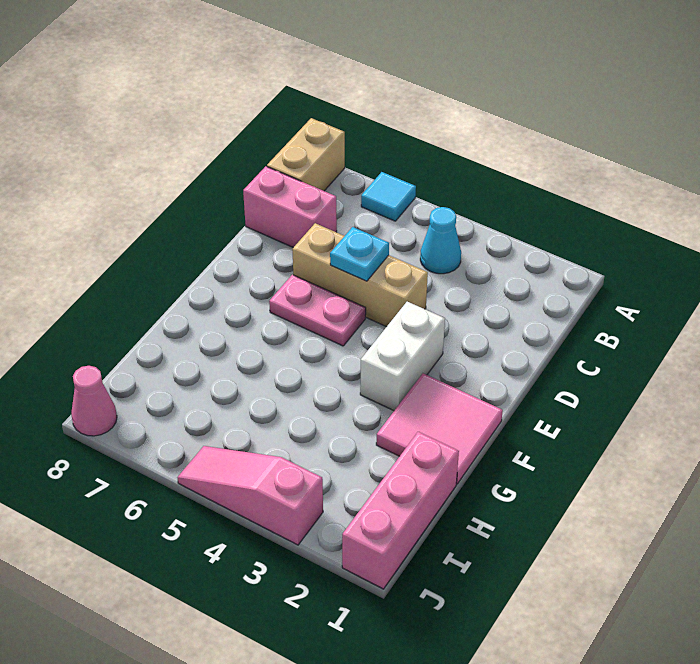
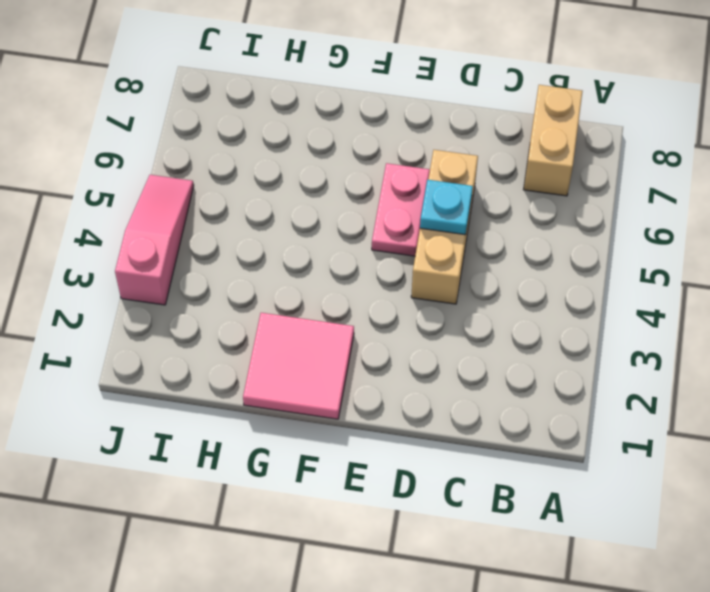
tan 1x2 brick [523,85,583,196] -> tan 1x2 brick turned to [267,118,345,191]
none -> cyan 1x1 tile [361,172,416,221]
none -> cyan 1x1 cone [420,207,461,274]
none -> pink 1x2 brick [243,166,337,247]

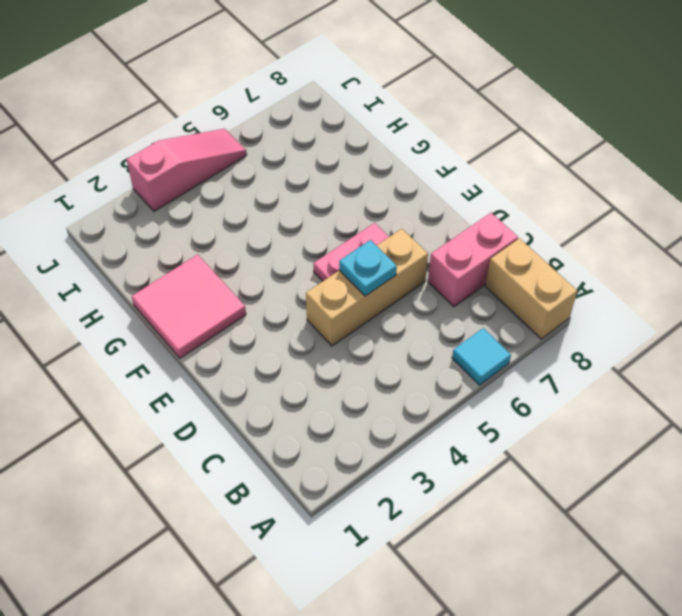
none -> cyan 1x1 cone [420,207,461,274]
none -> white 1x2 brick [360,302,445,411]
none -> pink 1x3 brick [342,432,459,589]

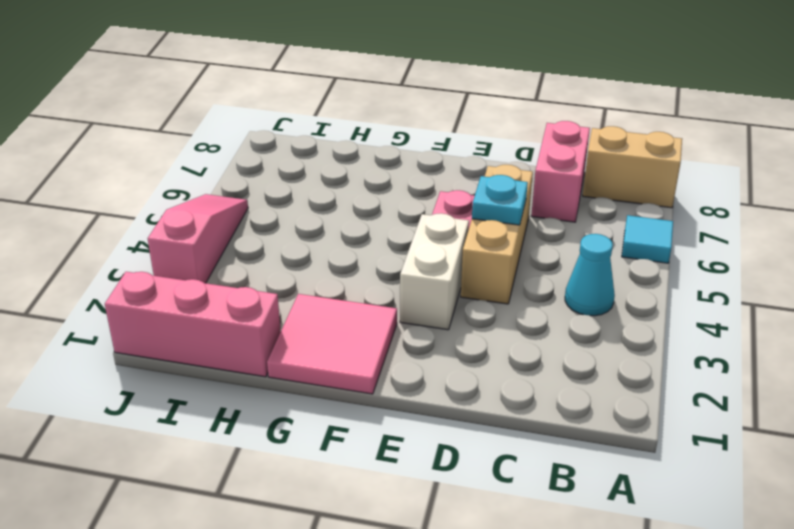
white 1x2 brick [400,213,469,330] -> white 1x2 brick turned to [360,302,445,411]
none -> pink 1x1 cone [71,366,117,436]

